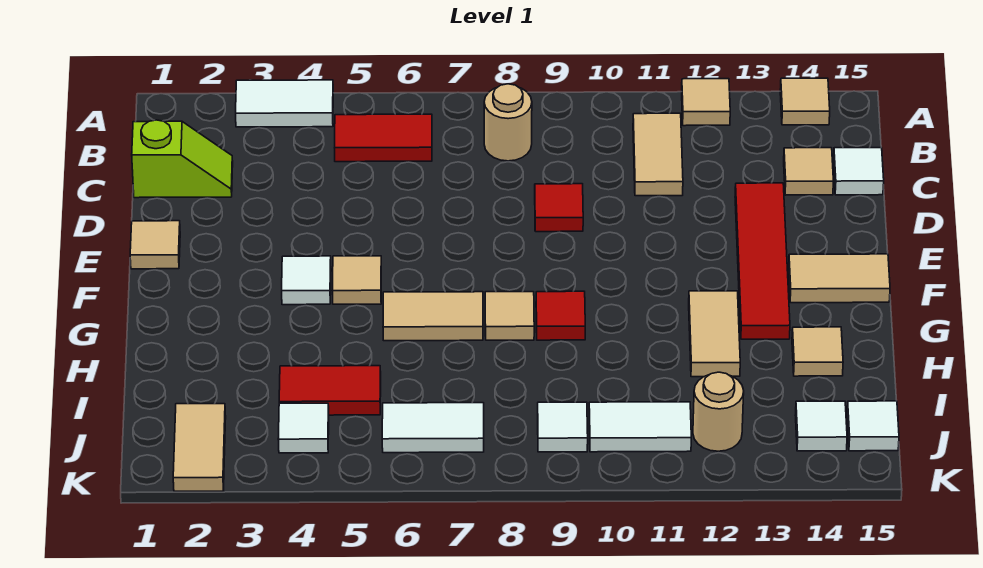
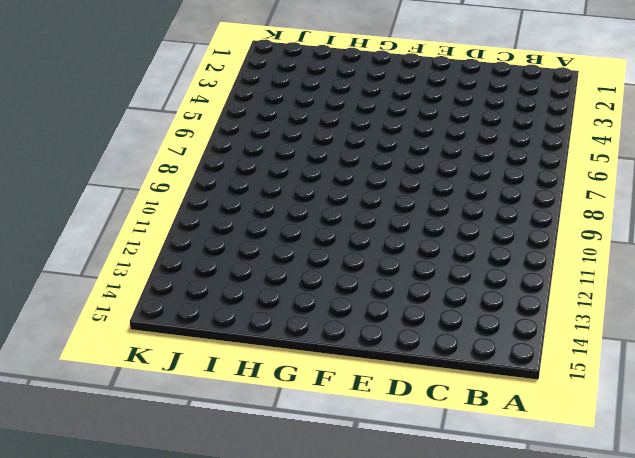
none -> white 1x2 tile [236,80,333,127]
none -> tan 1x1 tile [682,79,730,126]
none -> tan 1x1 tile [780,78,830,125]

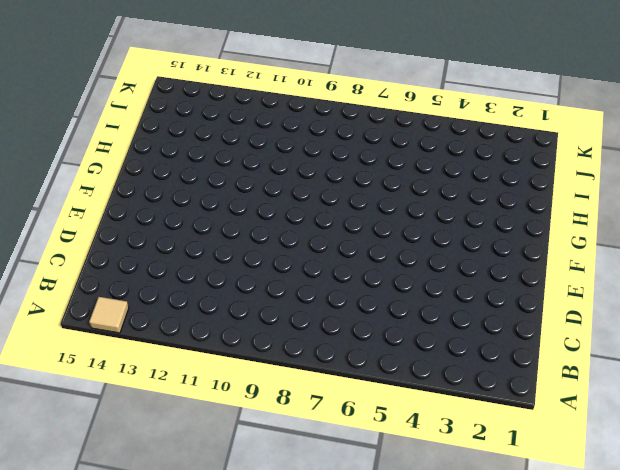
none -> white 1x2 tile [236,80,333,127]
none -> tan 1x1 tile [682,79,730,126]
none -> red 1x2 tile [335,114,432,162]

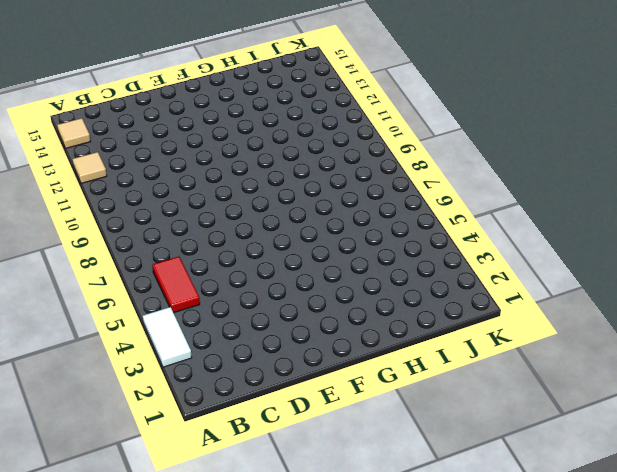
none -> tan 1x1 round brick [484,84,532,161]
none -> tan 1x2 tile [633,113,683,196]
none -> lime 1x2 slope [132,120,233,198]

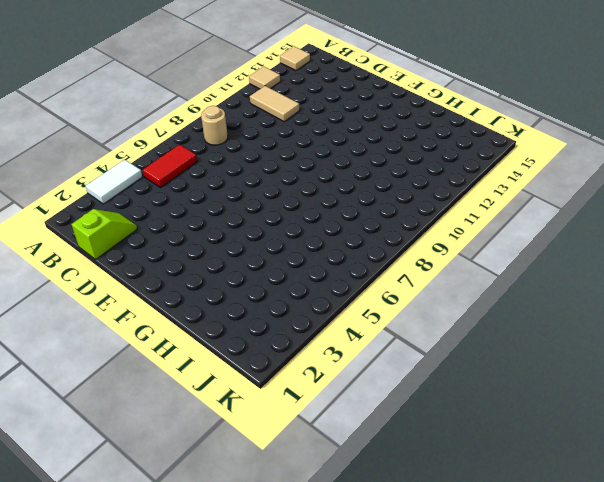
none -> tan 1x1 tile [784,148,833,195]
none -> white 1x1 tile [833,148,884,195]
none -> red 1x1 tile [535,184,583,232]

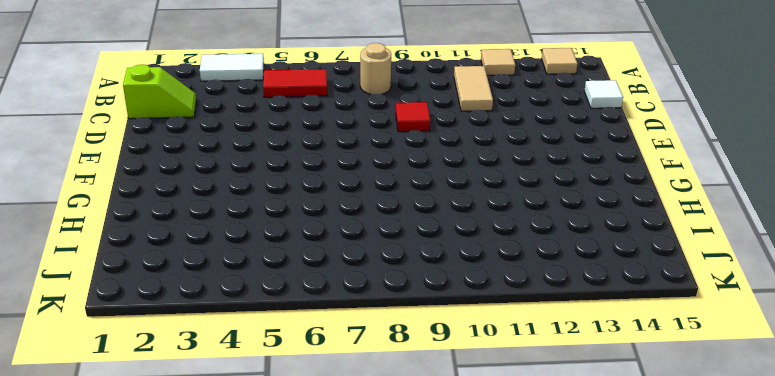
none -> tan 1x1 tile [784,148,833,195]
none -> red 1x4 tile [735,183,790,339]
none -> tan 1x1 tile [130,221,180,269]

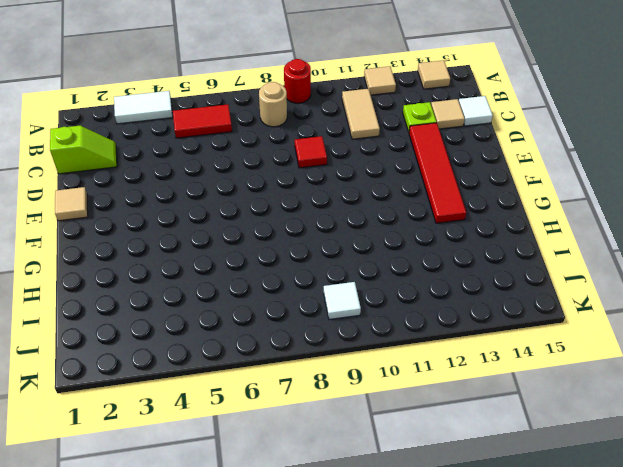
red 1x1 round brick [284,59,311,103] -> none
lime 1x1 plate [403,102,437,132] -> none
none -> white 1x1 tile [282,256,331,305]
none -> tan 1x1 tile [333,256,381,304]
none -> tan 1x2 tile [789,254,890,303]

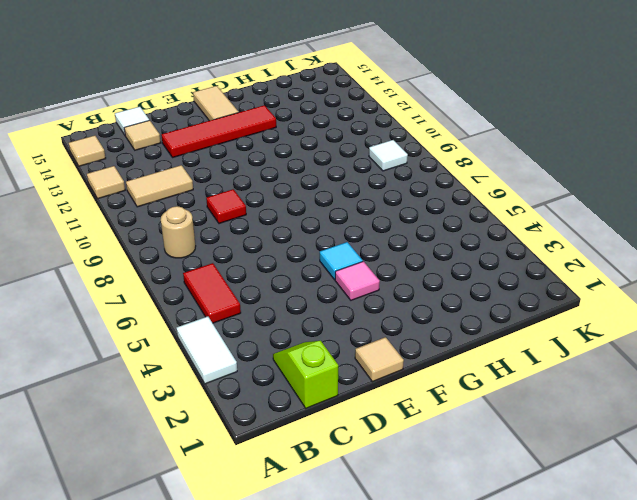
pink 1x1 tile [335,261,380,300] -> white 1x1 tile [282,256,331,305]
cyan 1x1 tile [320,242,363,280] -> tan 1x1 tile [333,256,381,304]
none -> tan 1x2 tile [383,292,483,341]
none -> tan 1x1 tile [485,292,534,340]
none -> red 1x1 tile [536,291,585,340]

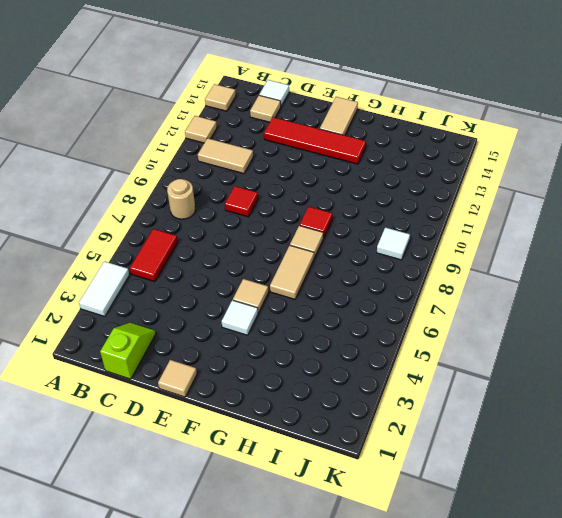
none -> tan 1x2 tile [689,291,740,377]
none -> tan 1x1 tile [792,327,843,376]
none -> red 1x2 tile [279,366,381,415]

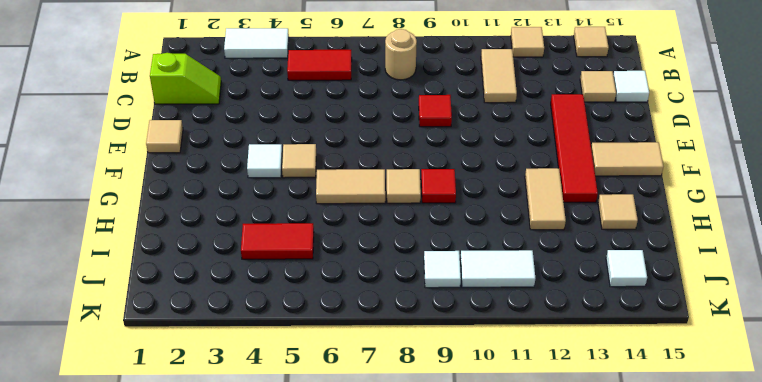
none -> tan 1x2 tile [173,404,226,491]
none -> white 1x1 tile [278,403,329,453]
none -> white 1x2 tile [382,403,484,453]

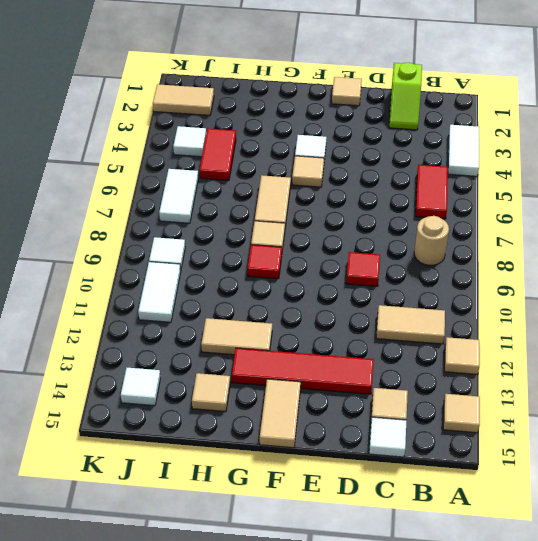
none -> tan 1x1 round brick [693,372,744,451]
none -> white 1x1 tile [847,401,899,451]

